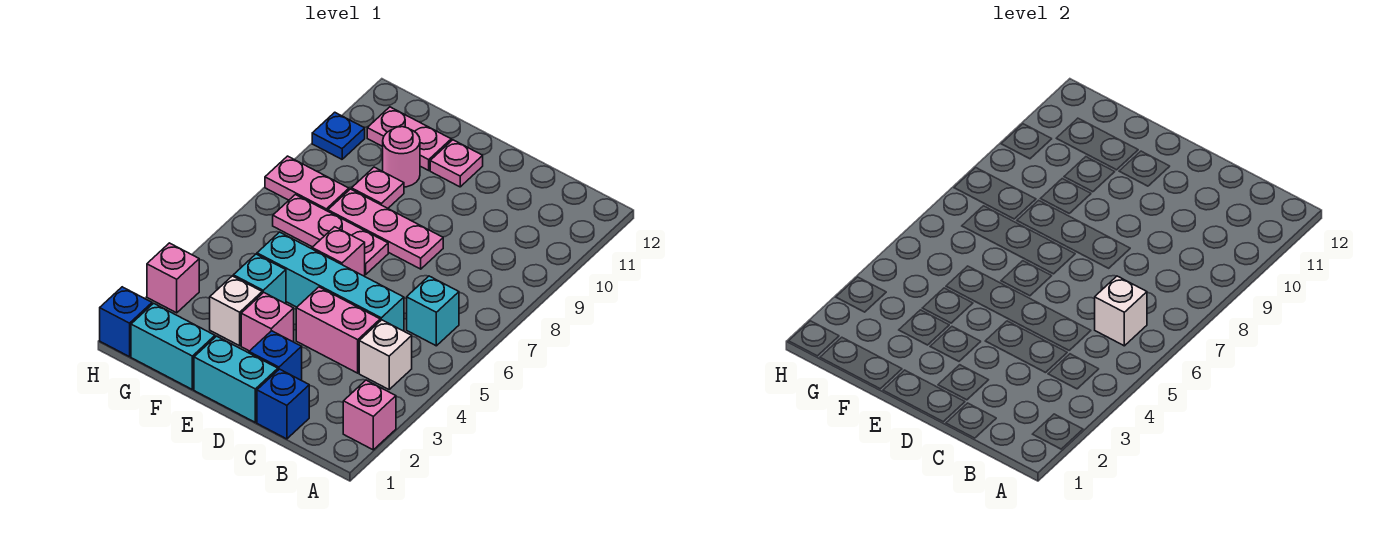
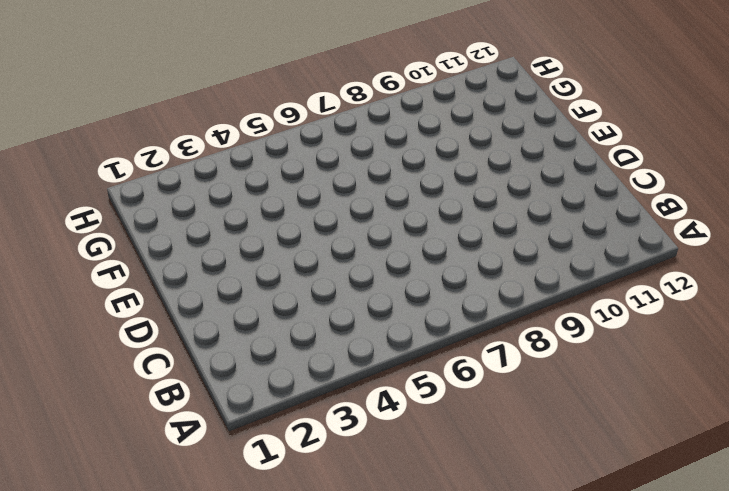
none -> pink 1x1 brick [343,380,396,450]
none -> white 1x1 brick [359,320,412,389]
none -> cyan 1x1 brick [407,276,459,346]

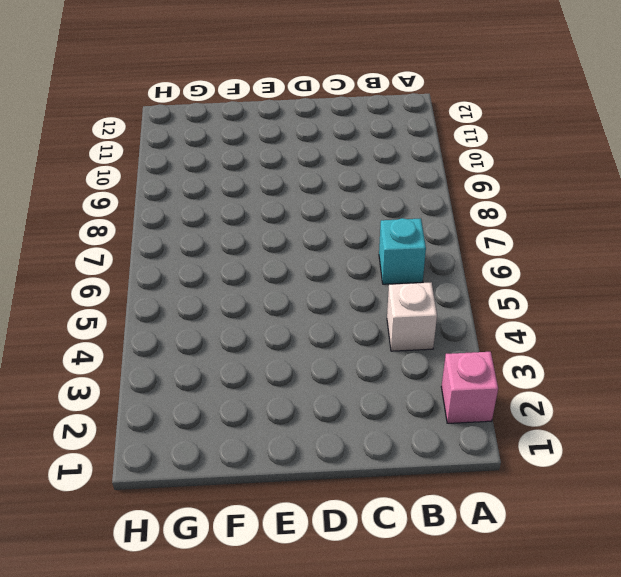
none -> blue 1x1 brick [257,369,309,439]
none -> pink 1x2 brick [296,287,380,373]
none -> cyan 1x4 brick [257,232,404,331]

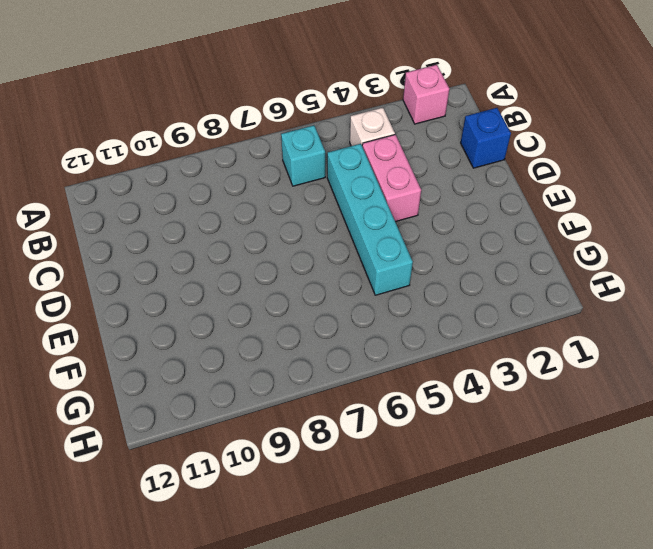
none -> cyan 1x2 brick [194,336,278,422]
none -> blue 1x1 brick [249,331,302,380]
none -> pink 1x3 plate [328,189,443,269]

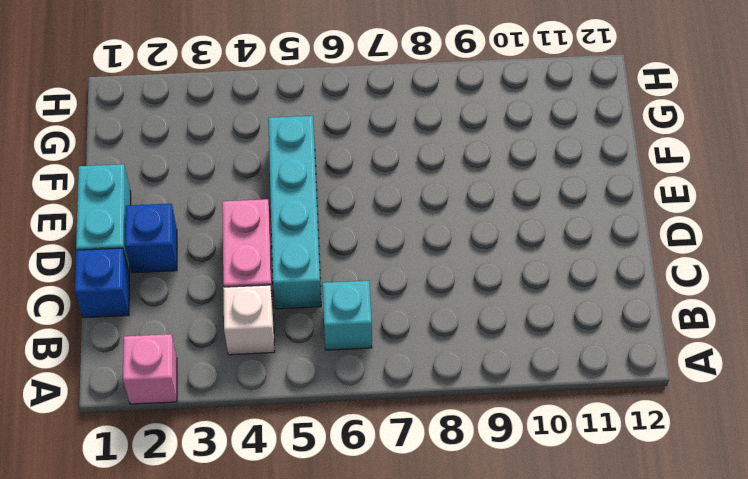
none -> pink 1x3 plate [328,189,443,269]
none -> pink 1x1 brick [241,293,294,351]
none -> pink 1x1 brick [312,227,365,276]

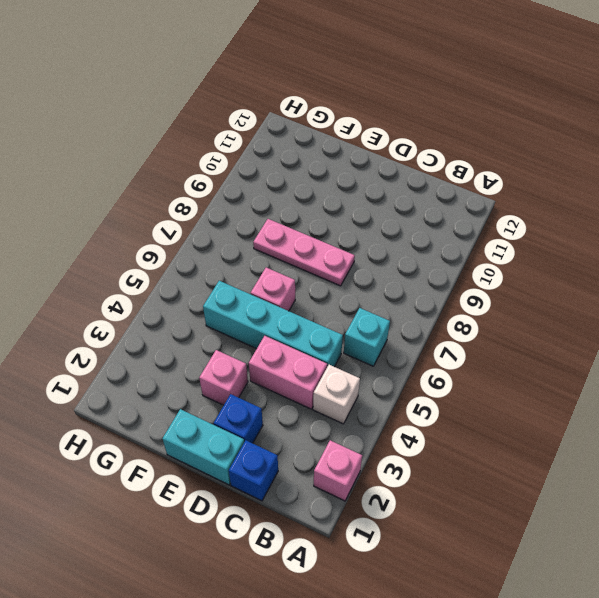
none -> pink 1x3 plate [273,195,388,274]
none -> pink 1x1 plate [430,140,483,187]
none -> cyan 1x2 brick [131,303,215,389]

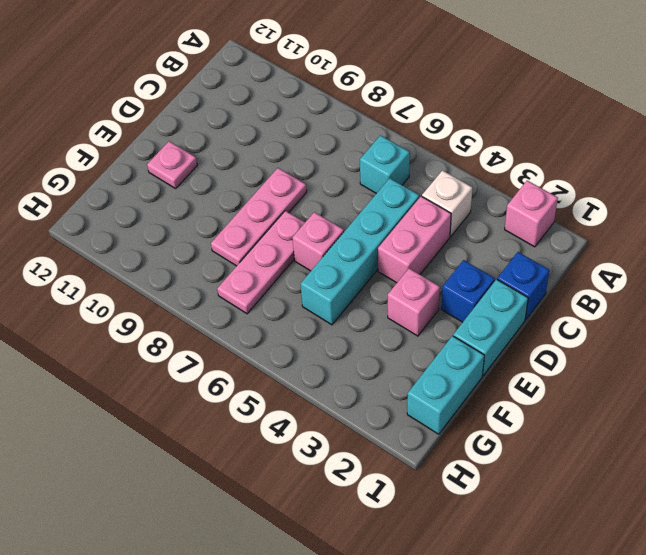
none -> white 1x1 brick [210,276,262,346]
none -> cyan 1x1 brick [233,254,286,304]
none -> pink 1x1 plate [352,167,404,208]

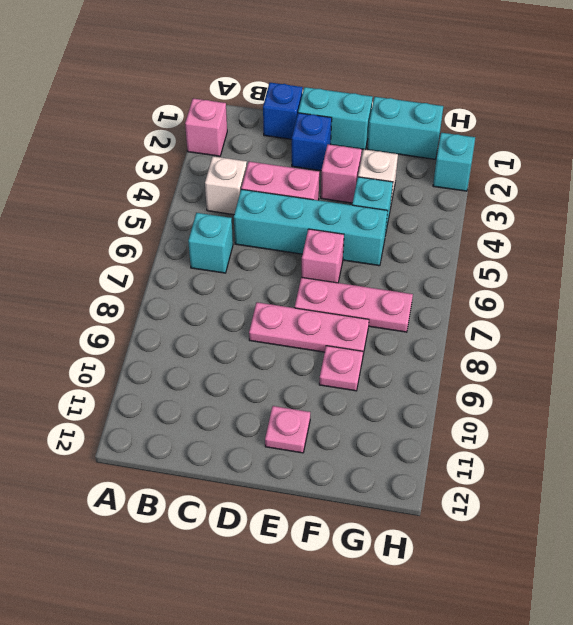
cyan 1x1 brick [433,133,475,191] -> none
none -> pink 1x1 round brick [383,127,420,187]
none -> pink 1x2 plate [367,107,451,170]
none -> pink 1x2 plate [265,156,349,211]

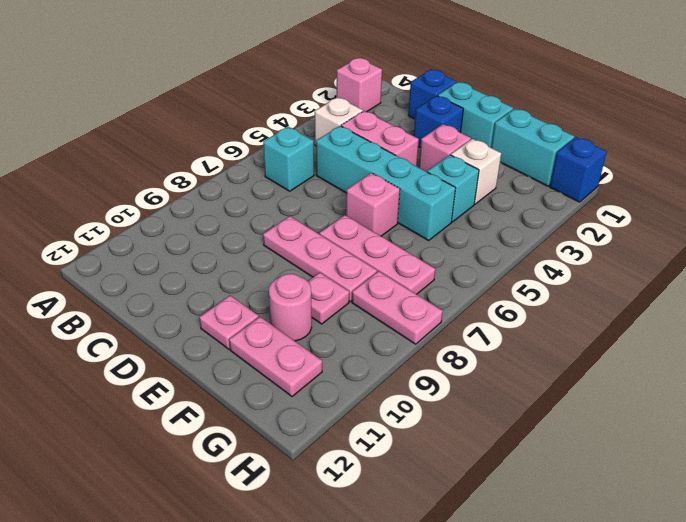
none -> pink 1x1 brick [147,243,199,313]
none -> blue 1x1 plate [312,112,365,159]
none -> white 1x1 brick [1095,276,1147,346]

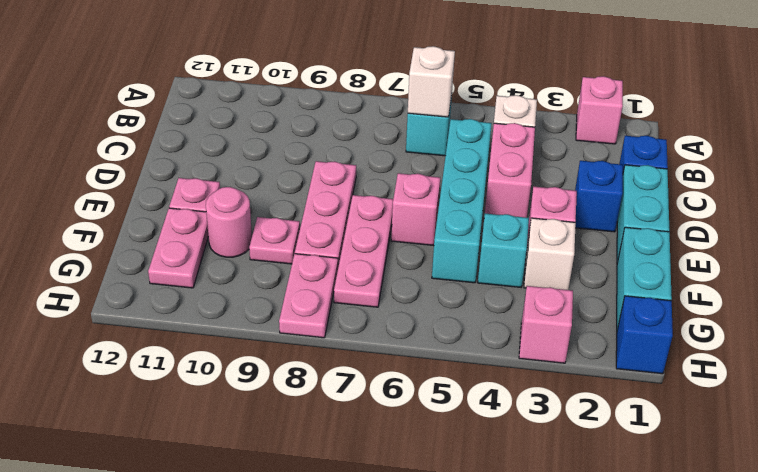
none -> blue 1x1 plate [312,112,365,159]

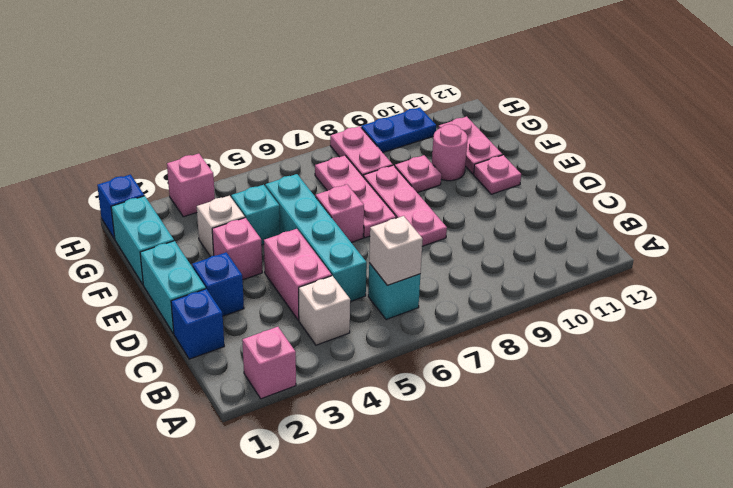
blue 1x2 plate [361,107,436,152] -> blue 1x1 plate [312,112,365,159]

